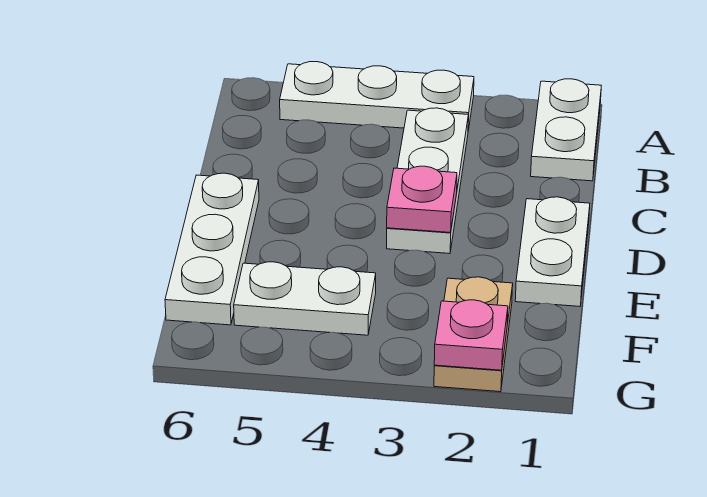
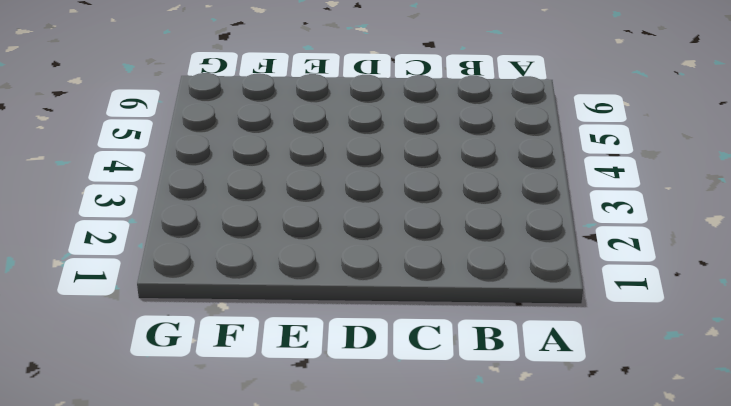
none -> white 1x2 plate [531,79,601,181]
none -> white 1x3 plate [280,62,474,130]

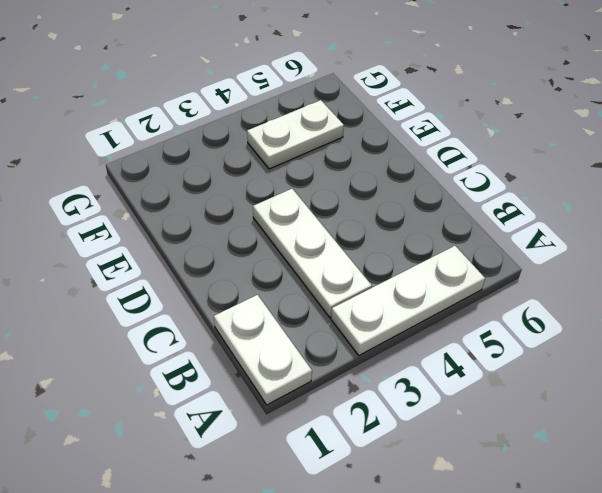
none -> white 1x2 plate [515,197,590,306]
none -> white 1x3 plate [165,173,259,325]

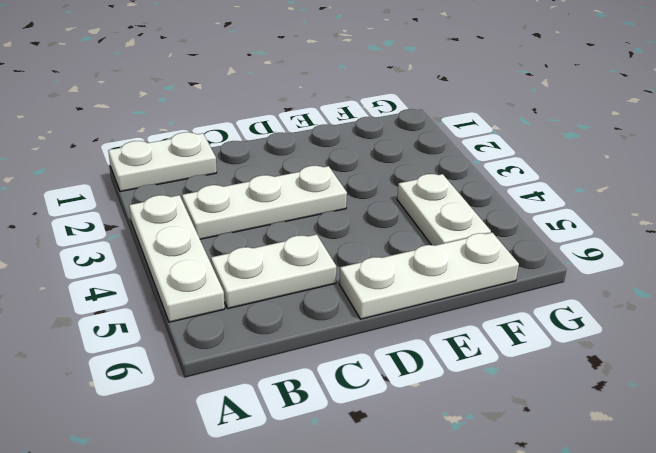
white 1x2 plate [211,234,336,308] -> white 1x2 plate moved to [515,197,590,306]
none -> tan 1x2 plate [434,277,513,392]
none -> pink 1x1 plate [387,166,457,233]

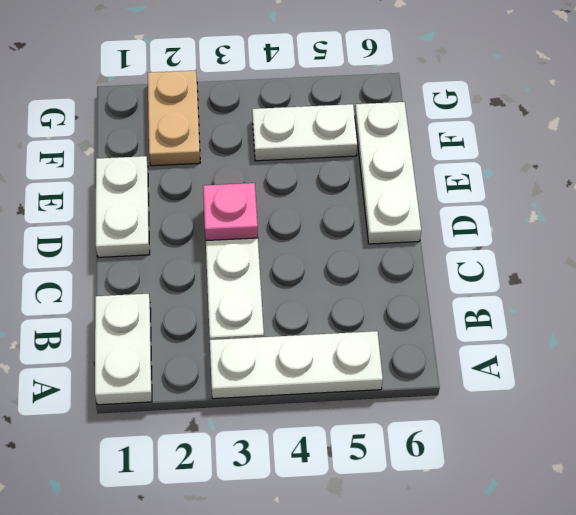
none -> pink 1x1 plate [434,300,508,370]

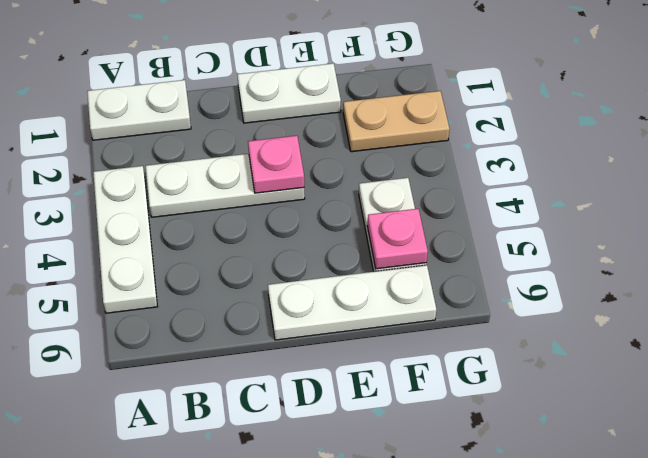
pink 1x1 plate [367,209,428,269] -> pink 1x1 plate moved to [434,300,508,370]

